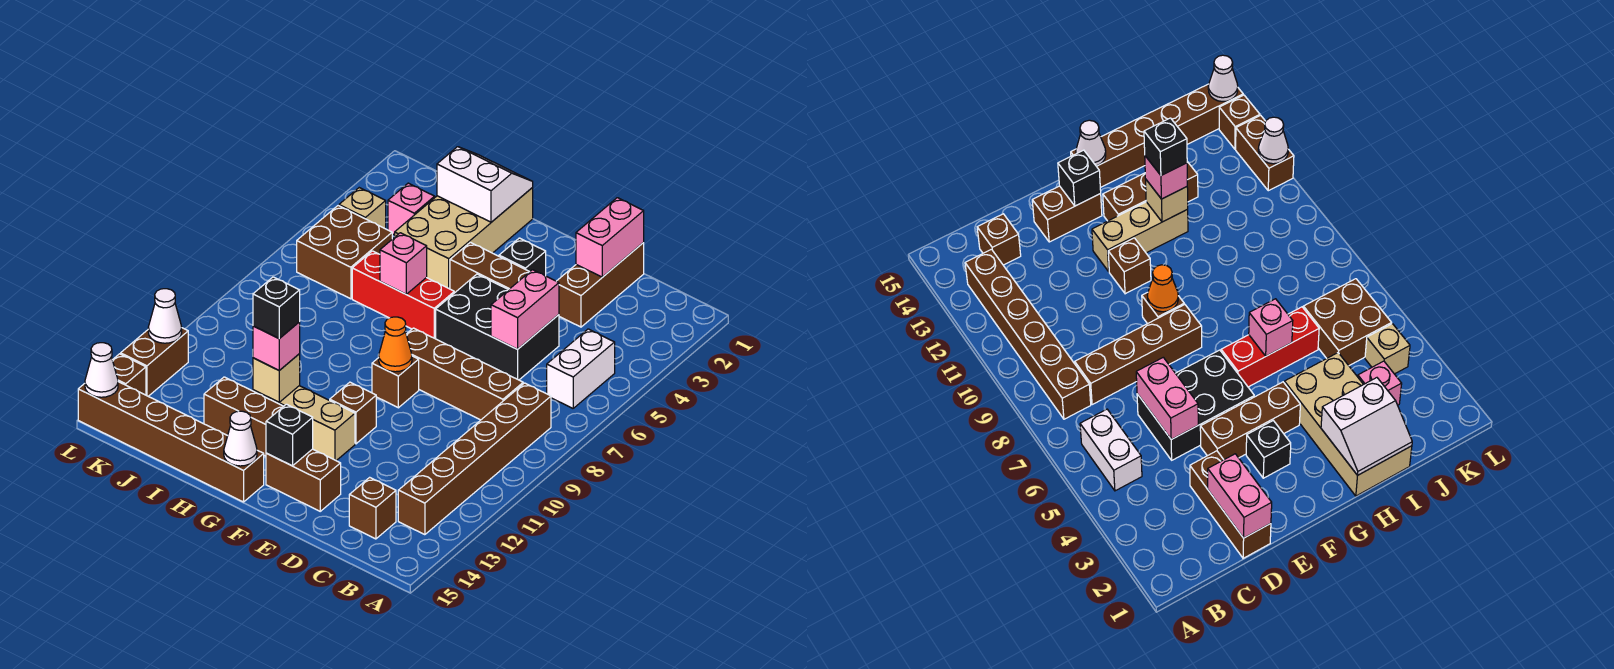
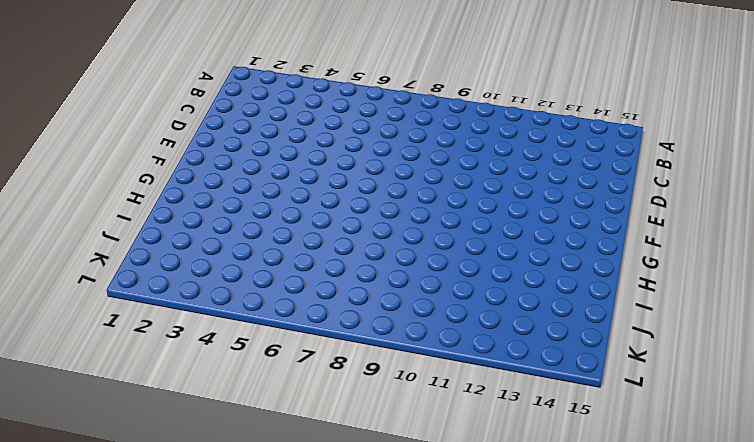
none -> white 1x2 brick [547,329,615,408]
none -> brown 1x6 brick [398,383,551,535]
none -> brown 1x4 brick [406,328,523,420]
none -> brown 1x1 brick [349,477,396,539]

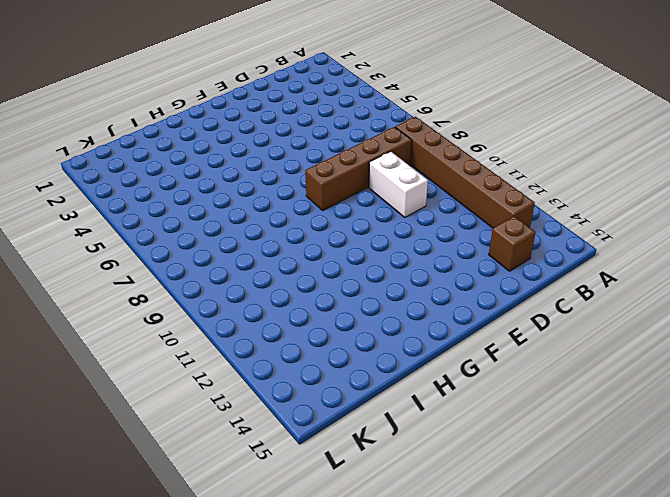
white 1x2 brick [369,151,428,217] -> white 1x2 brick moved to [547,329,615,408]
none -> brown 1x3 brick [557,243,644,327]
none -> black 2x3 brick [436,274,559,380]
none -> brown 1x3 brick [450,242,529,293]
none -> brown 1x2 brick [266,449,341,511]

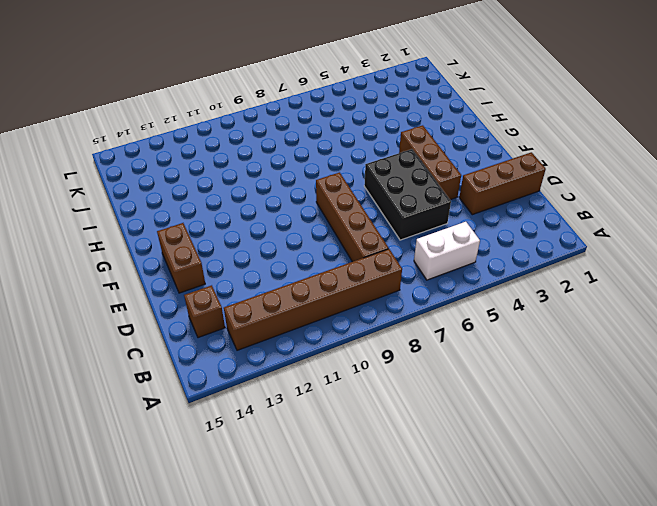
none -> black 1x1 brick [499,238,546,276]
none -> brown 1x1 brick [372,356,419,408]
none -> brown 1x1 brick [330,382,376,444]
none -> tan 1x3 brick [253,386,355,461]

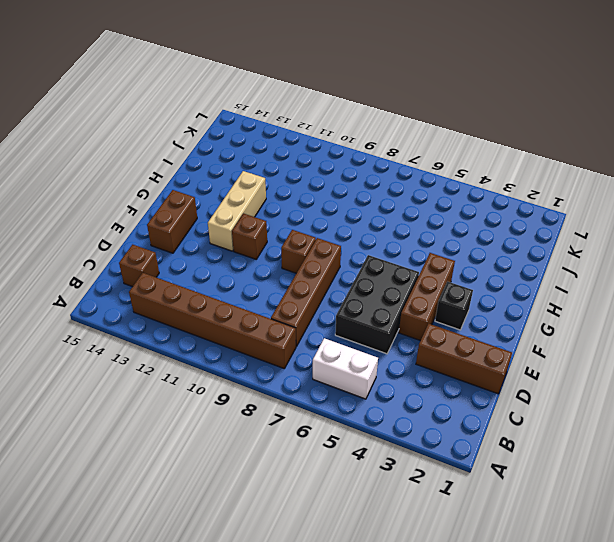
none -> red 1x3 brick [352,251,454,339]
none -> brown 1x3 brick [204,377,283,456]
none -> brown 1x6 brick [78,382,264,502]
none -> tan 2x4 brick [395,188,533,289]

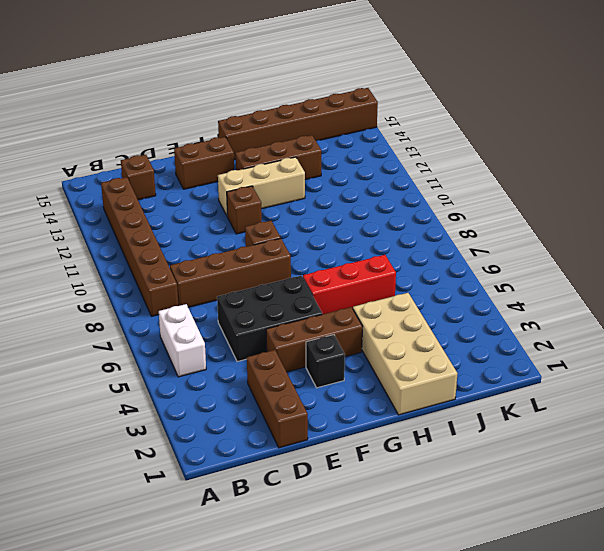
none -> pink 1x1 brick [388,183,435,235]
none -> brown 2x2 brick [297,206,392,299]
none -> tan 1x1 brick [339,188,386,229]
none -> brown 1x2 brick [121,328,188,396]

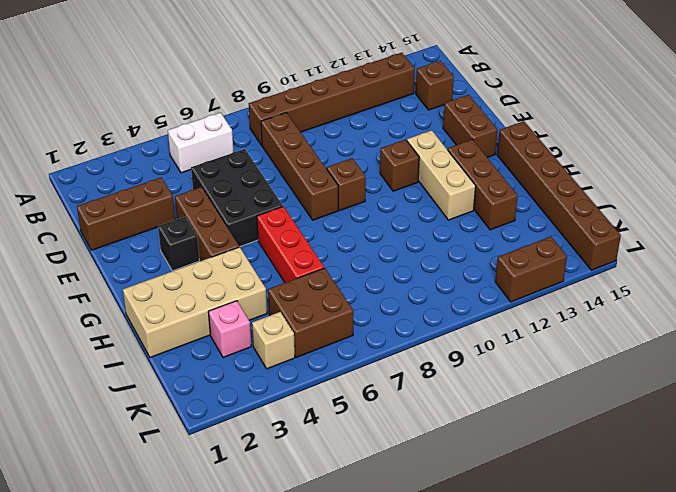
none -> brown 1x1 brick [113,354,146,395]
none -> pink 1x2 brick [576,198,644,277]
none -> pink 1x2 brick [491,270,559,349]
none -> orange 1x1 cone [378,317,412,372]

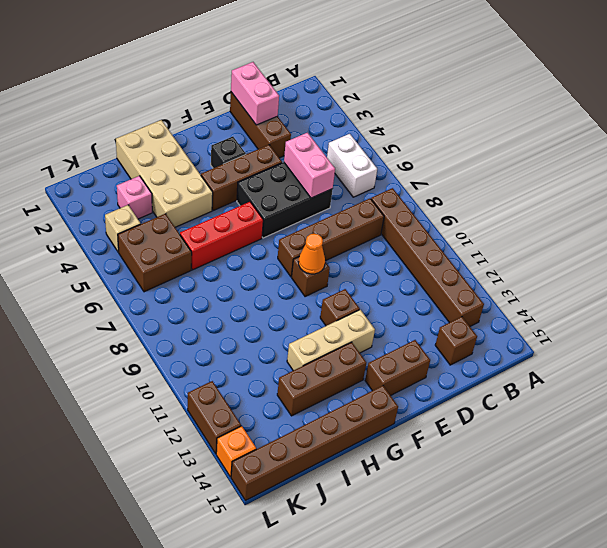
orange 1x1 brick [216,426,256,477] -> brown 1x1 brick [113,354,146,395]
none -> black 1x1 brick [266,404,313,466]
none -> white 1x1 cone [224,411,257,466]
none -> white 2x2 slope [437,147,533,222]
none -> pink 1x1 brick [380,233,427,294]

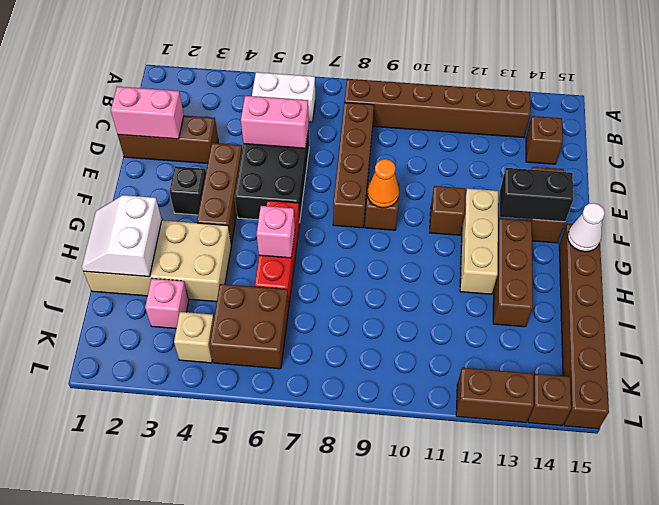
black 1x2 brick [500,168,573,222] -> black 1x1 brick [266,404,313,466]
none -> tan 1x1 brick [253,354,300,402]
none -> white 1x1 cone [148,289,182,343]
none -> white 1x1 cone [85,343,118,397]
none -> pink 1x1 brick [253,322,300,370]

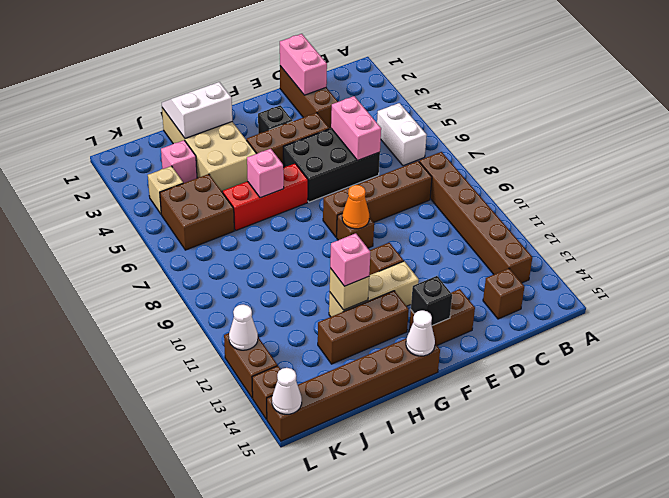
none -> black 1x1 brick [253,277,300,339]

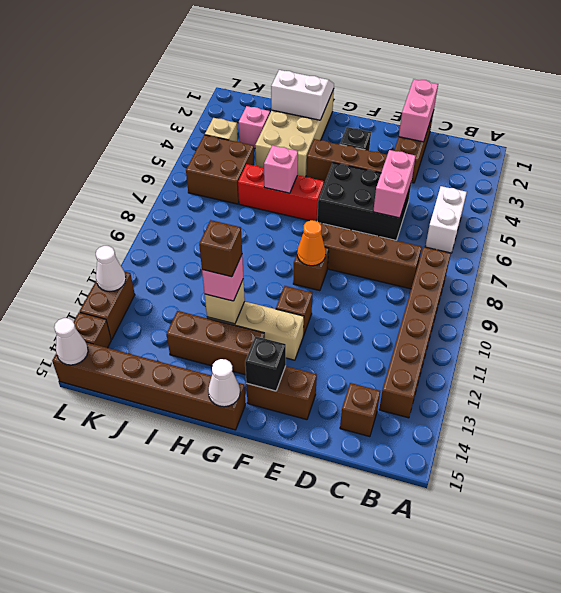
brown 1x1 brick [199,220,242,277] -> black 1x1 brick [253,277,300,339]

